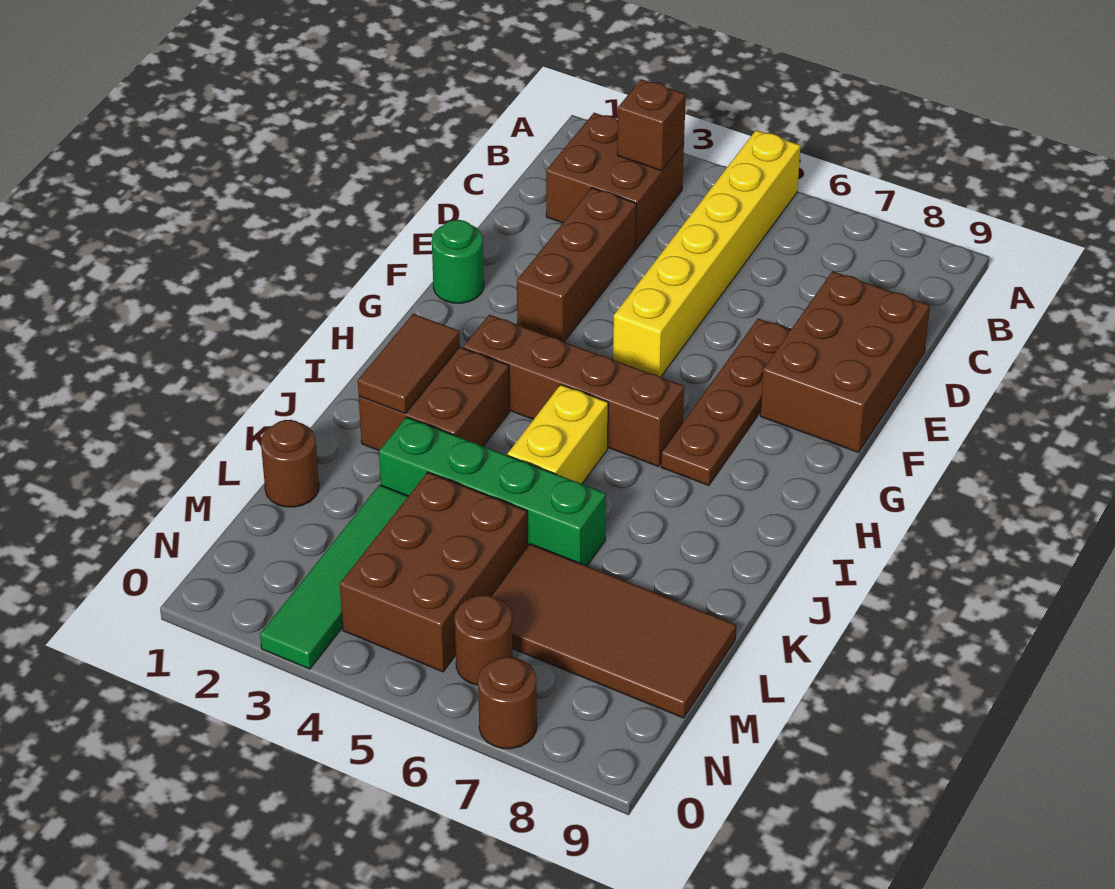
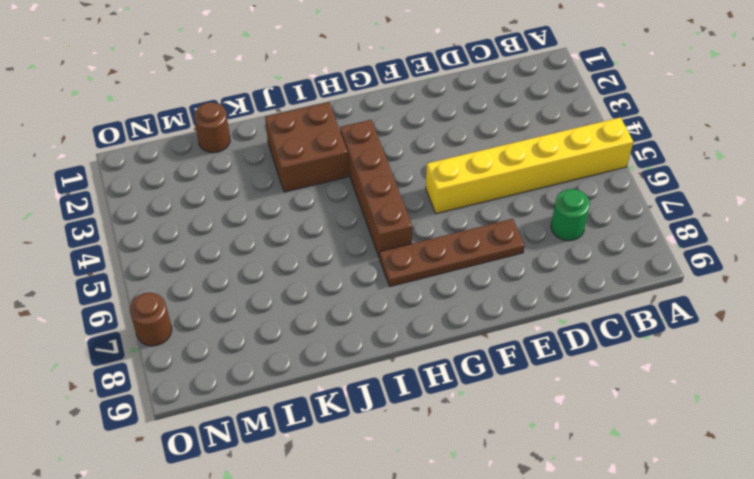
green 1x1 round brick [551,189,590,241] -> green 1x1 round brick moved to [432,220,484,303]
none -> brown 2x2 brick [546,113,684,249]
none -> brown 1x3 brick [517,188,636,342]
none -> brown 2x3 brick [760,271,930,452]

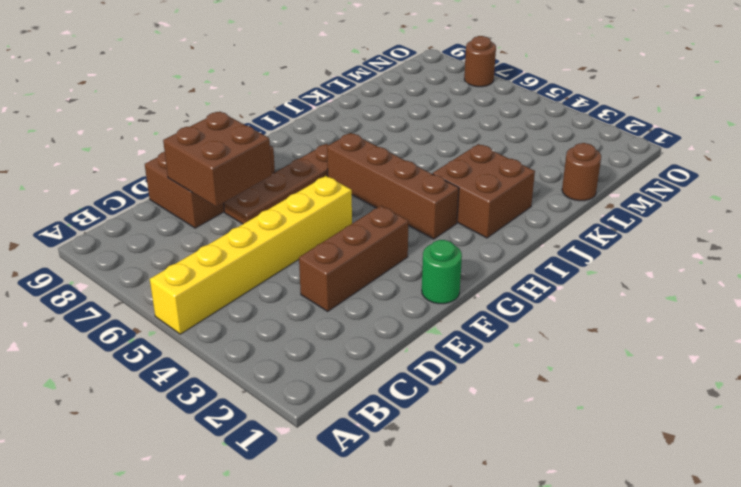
brown 2x2 brick [163,112,272,207] -> brown 2x2 brick moved to [546,113,684,249]
none -> yellow 1x2 brick [508,385,608,484]
none -> green 1x4 brick [379,417,606,566]
none -> green 1x4 tile [260,485,408,669]

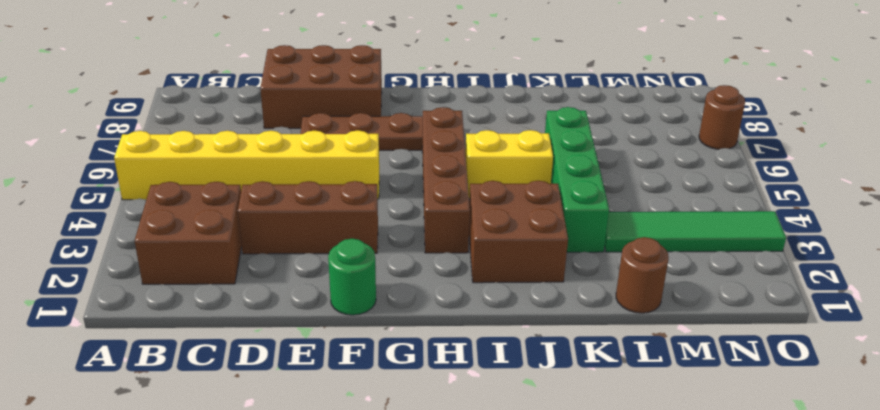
none -> brown 2x3 brick [340,472,527,672]
none -> brown 2x4 tile [491,544,736,718]
none -> brown 1x1 round brick [455,595,513,685]

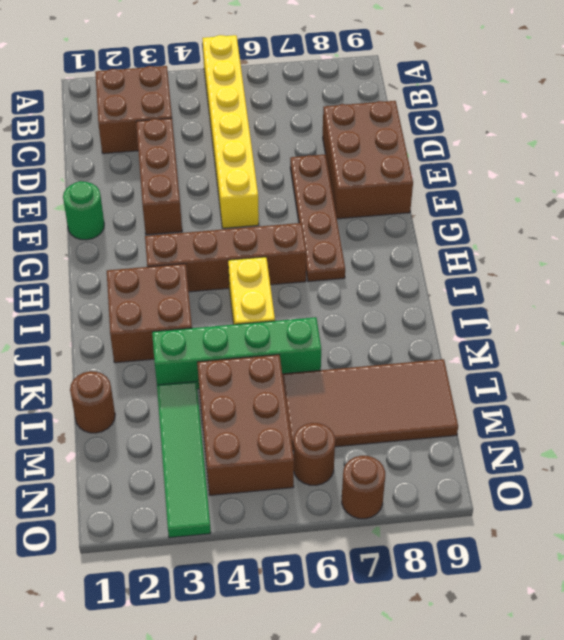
none -> brown 1x1 brick [617,79,686,171]
none -> brown 1x2 tile [358,314,460,414]

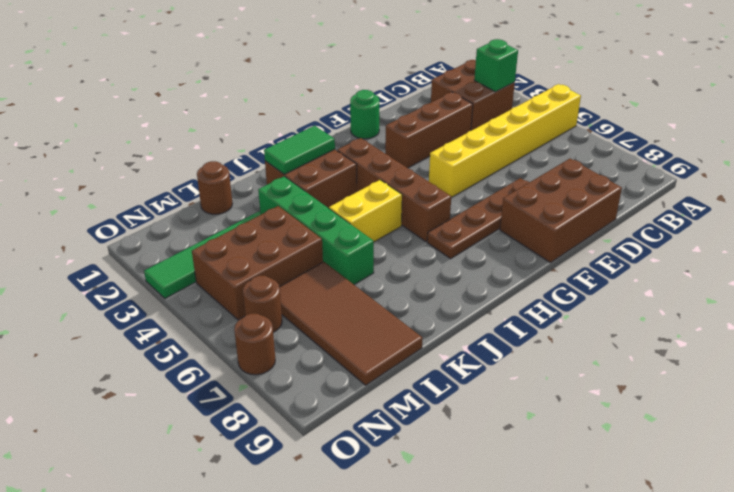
green 1x1 brick [474,39,518,92] -> brown 1x1 brick [617,79,686,171]
green 1x2 tile [264,126,335,174] -> brown 1x2 tile [358,314,460,414]

